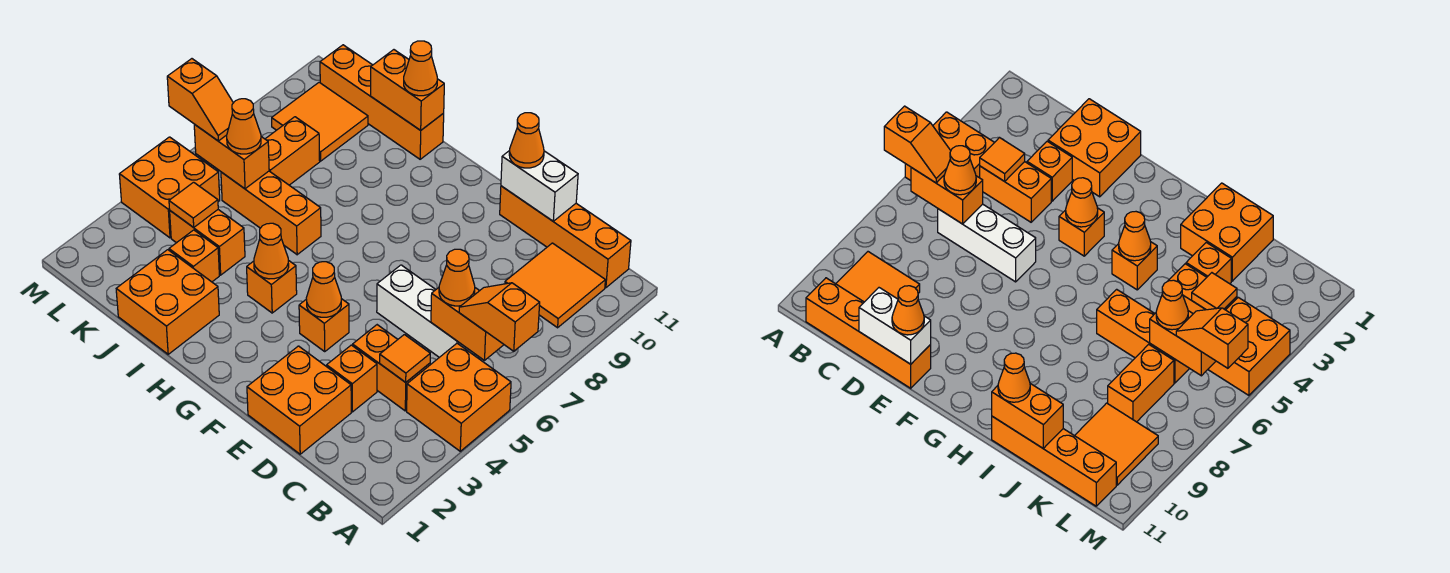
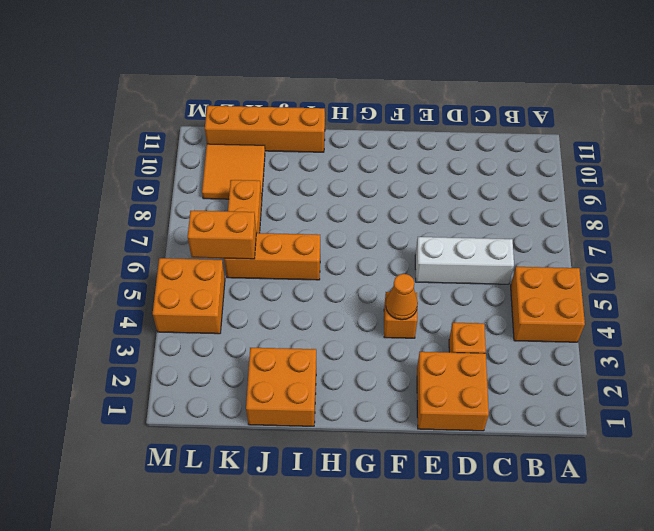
none -> orange 2x2 tile [505,243,605,328]
none -> orange 1x4 brick [500,186,631,288]
none -> orange 1x2 brick [353,325,430,411]
none -> orange 1x1 brick [247,260,297,313]

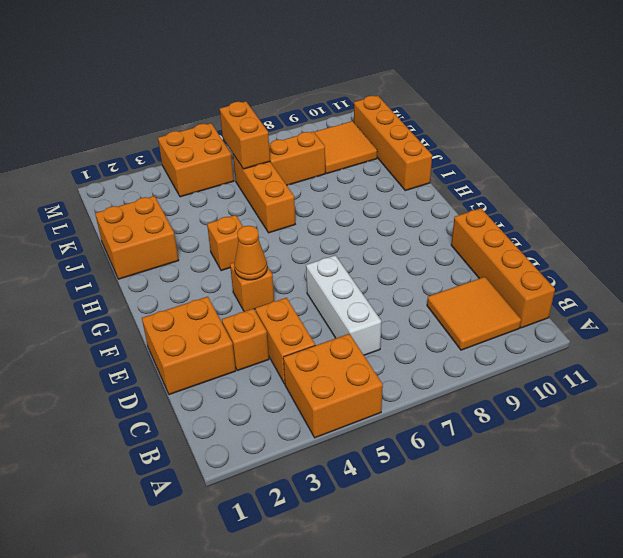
none -> orange 1x1 brick [169,230,219,282]
none -> orange 1x2 brick [170,210,245,275]
none -> orange 1x2 brick [431,288,504,360]
none -> orange 1x1 tile [380,335,430,382]

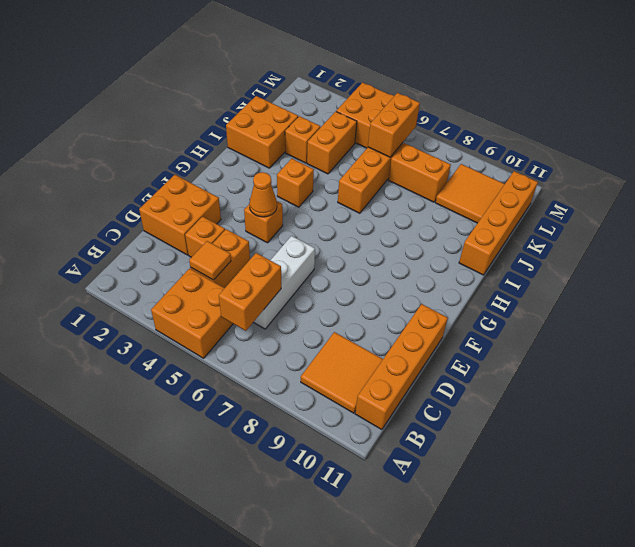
none -> white 1x2 brick [501,150,578,221]
none -> orange 1x1 cone [254,223,289,279]
none -> orange 1x2 brick [371,50,444,130]
none -> orange 1x1 tile [169,182,218,227]

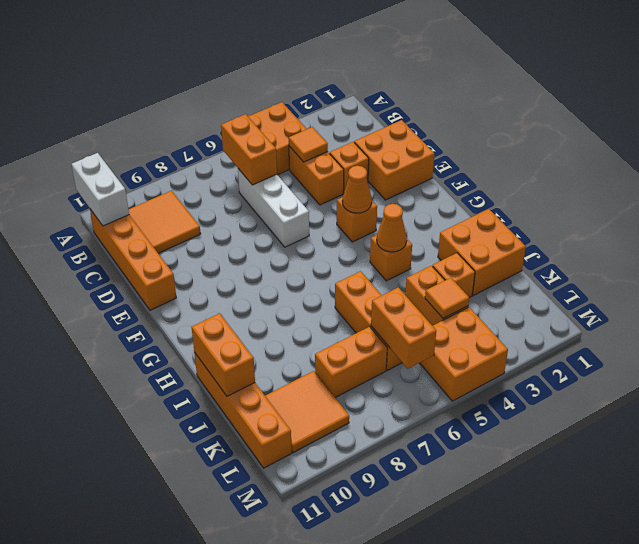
white 1x2 brick [71,153,129,226] -> white 1x2 brick moved to [501,150,578,221]
none -> orange 1x2 slope [459,283,540,351]
none -> orange 1x1 cone [439,249,475,306]
none -> orange 1x1 cone [509,113,544,168]
none -> orange 1x1 cone [404,41,437,96]

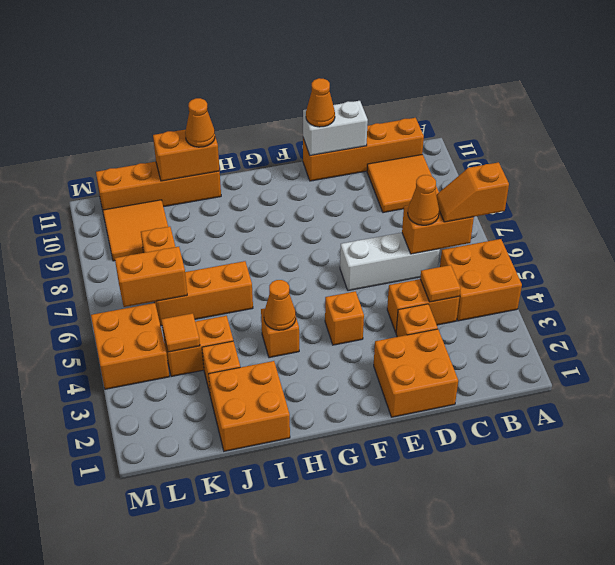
none -> orange 1x1 cone [306,262,341,317]
none -> orange 1x1 cone [227,99,261,154]
none -> orange 1x2 slope [167,59,233,141]

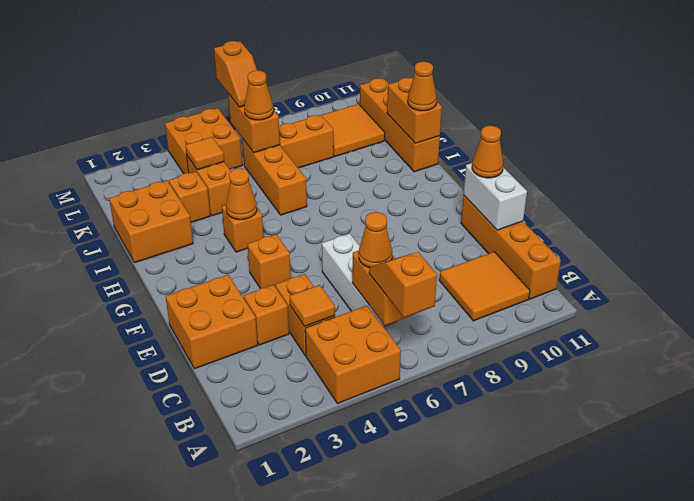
none -> orange 1x1 cone [306,262,341,317]

